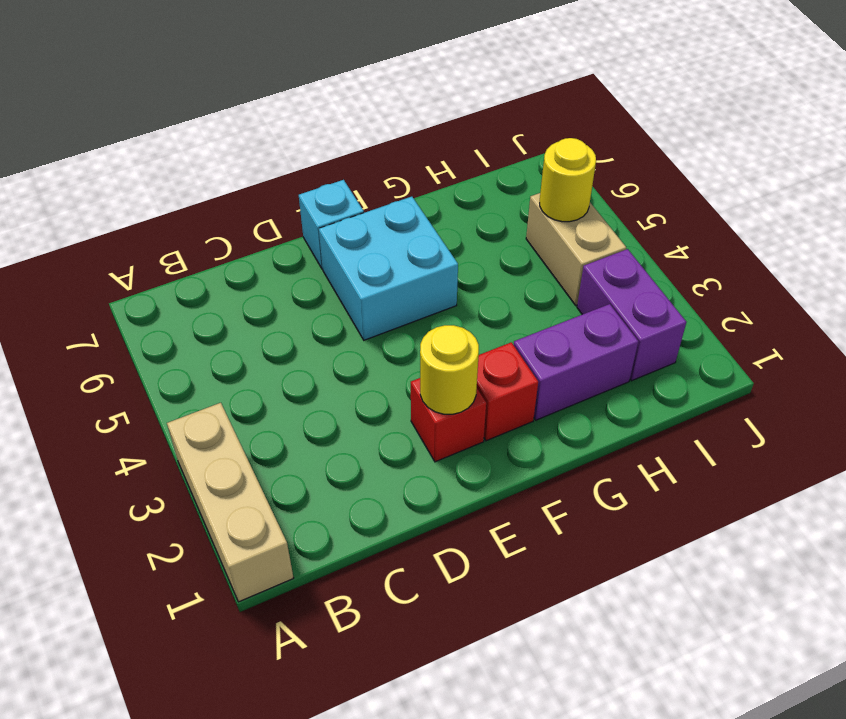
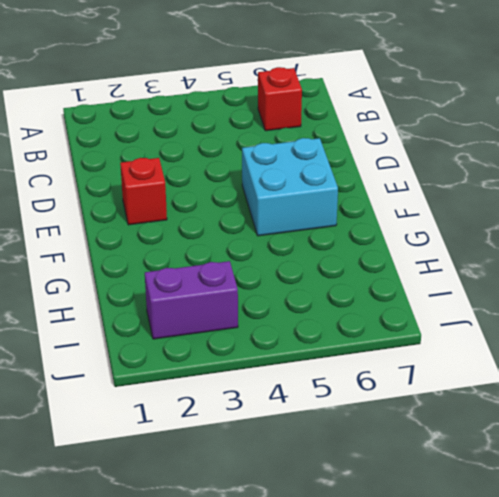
red 1x1 brick [258,67,302,131] -> red 1x1 brick moved to [477,342,538,441]
none -> tan 1x3 brick [167,403,293,602]
none -> cyan 1x1 brick [299,180,364,269]

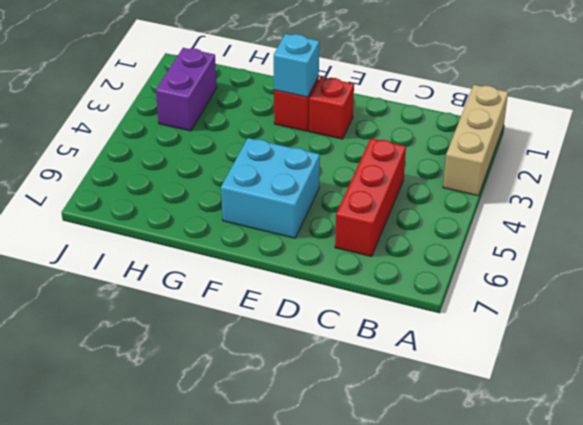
red 1x3 brick [335,139,406,257] -> none
cyan 1x1 brick [274,34,319,97] -> cyan 1x1 brick moved to [299,180,364,269]
none -> purple 1x2 brick [514,304,638,420]
none -> tan 1x2 brick [526,193,626,305]

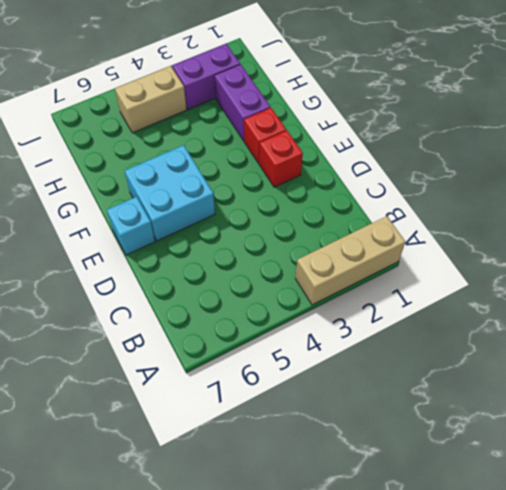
none -> yellow 1x1 round brick [420,325,479,414]
none -> yellow 1x1 round brick [540,138,596,222]

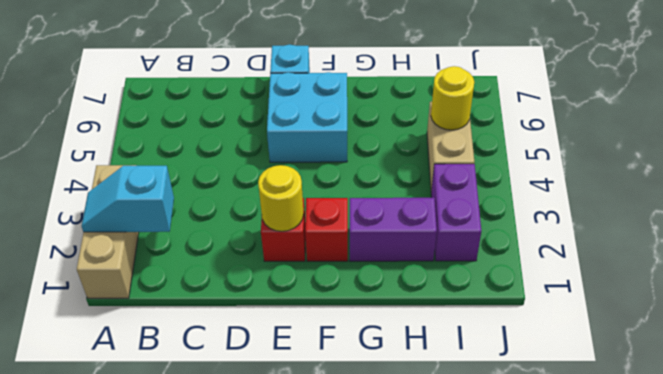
cyan 1x2 slope [82,166,174,232] -> none

